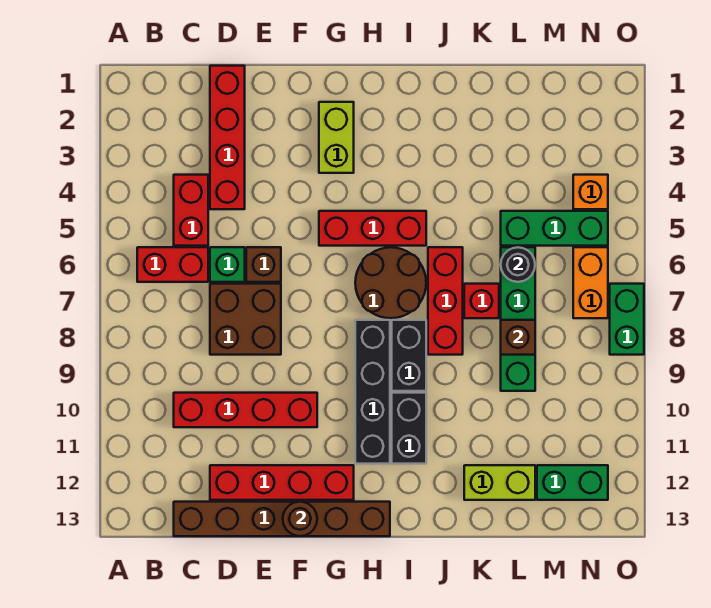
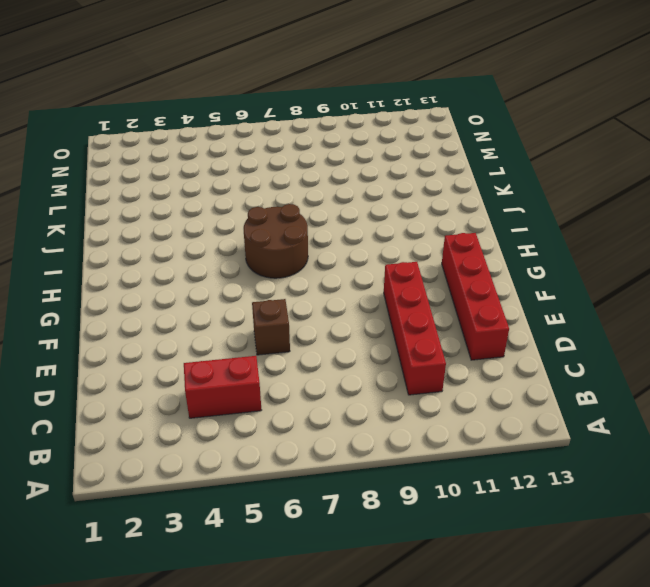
none -> red 1x2 brick [137,247,208,282]
none -> brown 1x6 brick [174,502,390,536]
none -> red 1x4 brick [210,66,245,209]

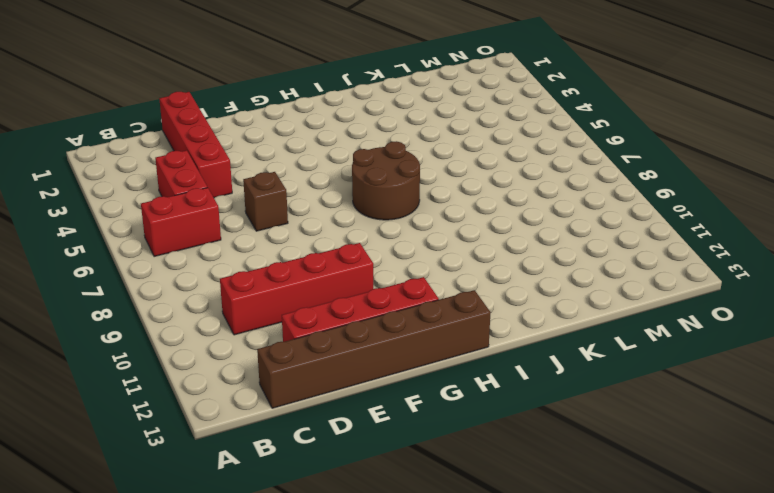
none -> green 1x1 brick [210,247,245,282]
none -> brown 2x2 brick [210,284,281,355]
none -> lime 1x2 brick [319,102,354,173]

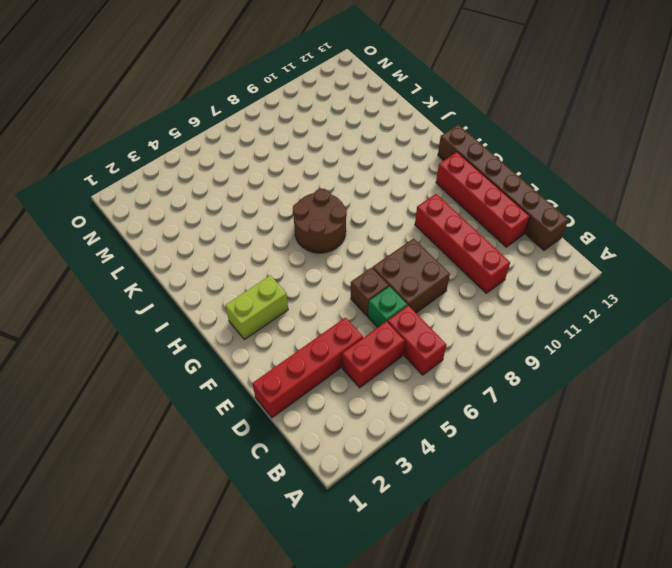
none -> red 1x3 brick [319,211,426,246]
none -> black 1x4 brick [355,320,390,464]
none -> black 1x2 brick [392,320,426,391]

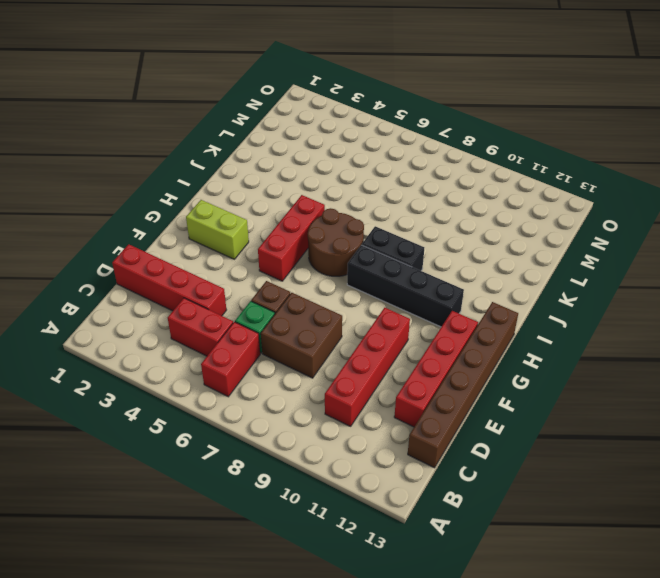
none -> black 1x2 brick [392,393,426,464]
none -> red 1x3 brick [428,247,463,355]
none -> red 1x1 brick [464,284,499,318]

